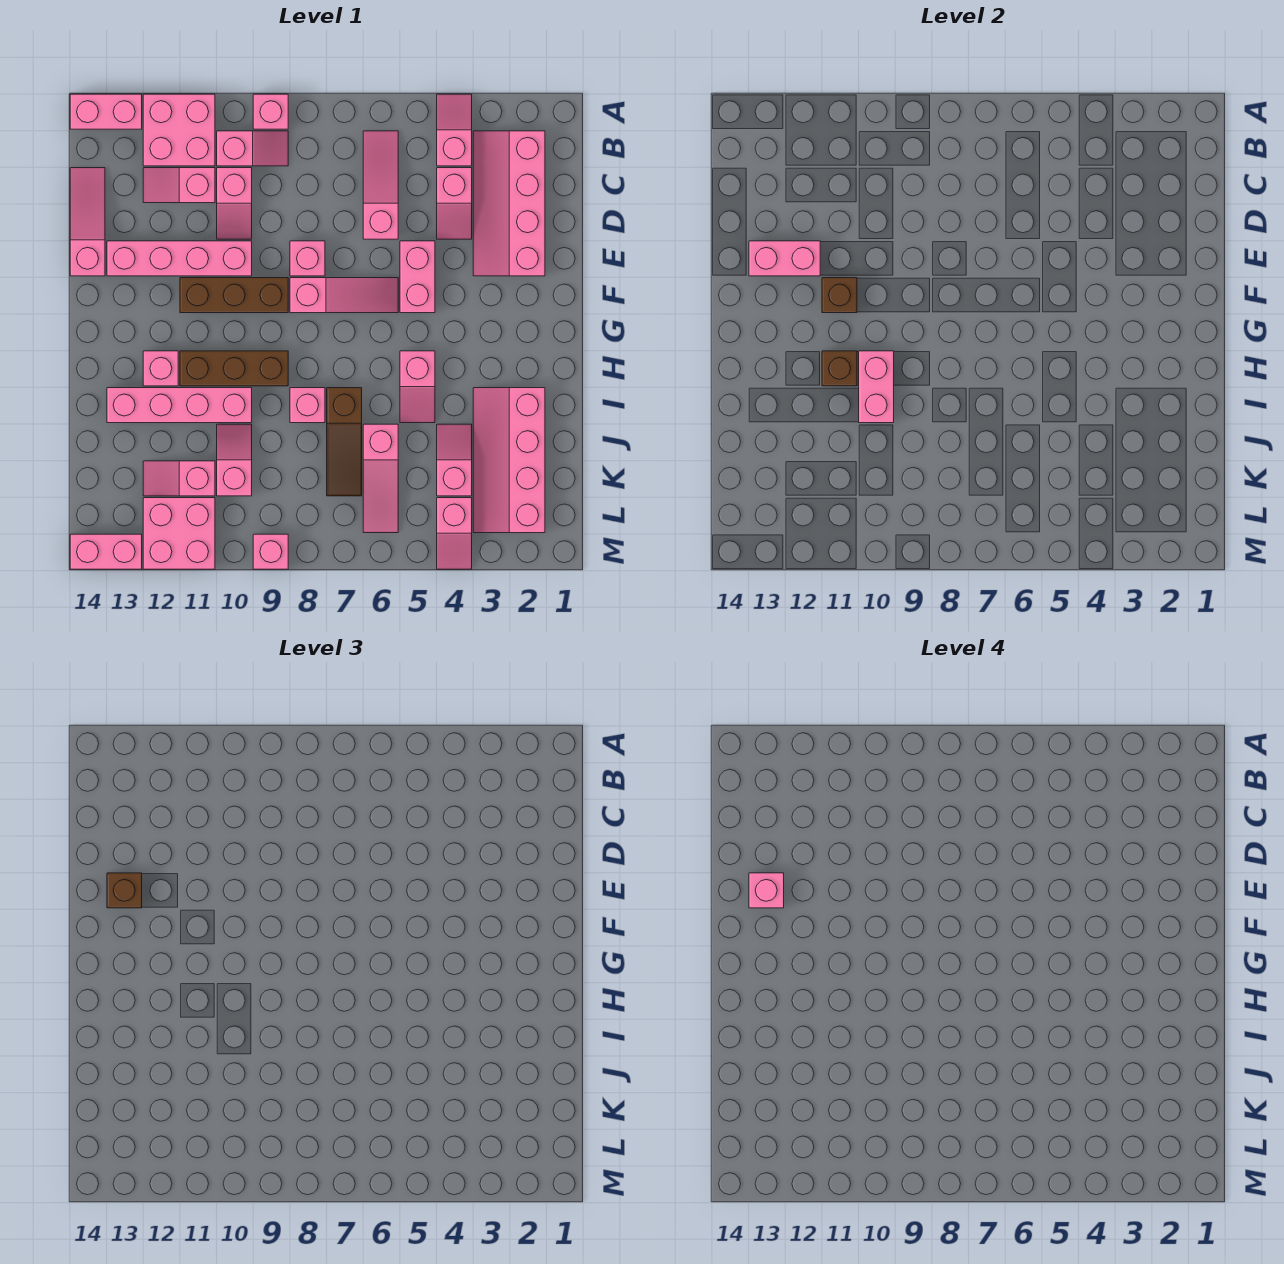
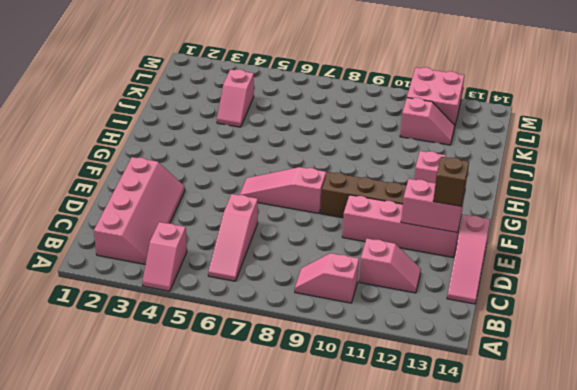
none -> pink 1x1 brick [253,94,288,129]
none -> pink 2x2 brick [143,94,215,166]
none -> pink 1x2 brick [70,94,142,129]
none -> pink 1x2 slope [437,168,472,239]

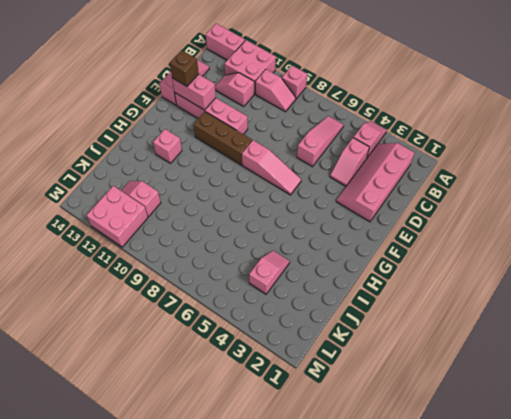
none -> pink 1x2 slope [217,168,252,239]
none -> pink 1x2 brick [400,241,435,313]
none -> pink 1x1 brick [290,241,325,276]
none -> pink 1x2 slope [400,351,435,423]

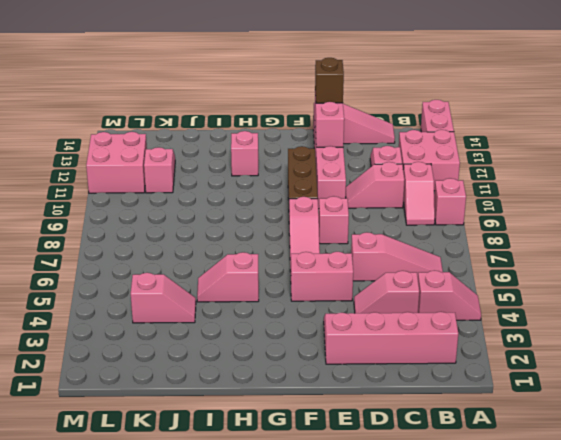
none -> brown 1x3 brick [180,351,288,386]
none -> pink 2x4 slope [473,388,545,533]
none -> brown 1x3 slope [327,388,362,496]
none -> pink 1x1 brick [290,388,325,423]

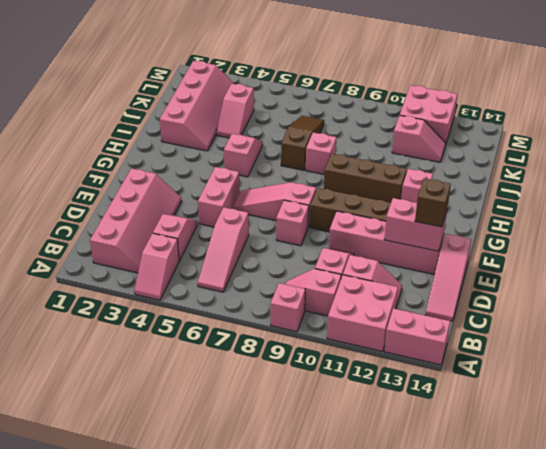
none -> pink 1x4 brick [107,388,252,423]
none -> pink 1x3 slope [363,424,398,533]
none -> pink 1x2 slope [217,424,252,496]
none -> pink 1x2 slope [437,498,472,569]

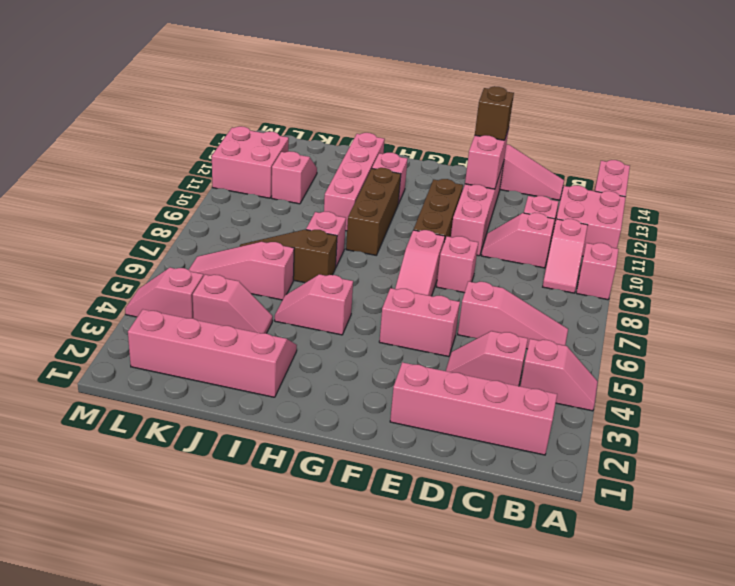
none -> pink 1x2 slope [217,424,252,496]
none -> pink 1x1 brick [253,534,288,569]
none -> pink 1x2 brick [70,534,142,569]
none -> brown 1x1 brick [822,278,857,313]

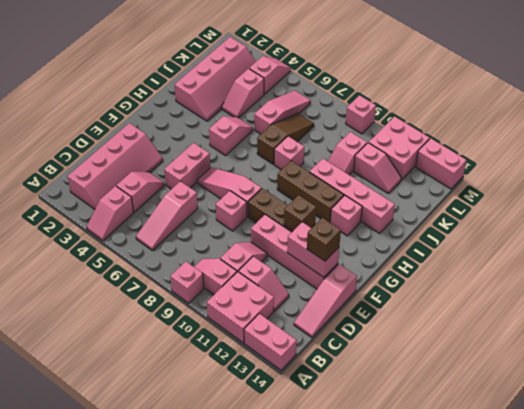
none -> pink 1x2 brick [859,351,894,423]
none -> brown 1x1 brick [822,351,857,386]
none -> pink 1x1 brick [749,873,784,908]

